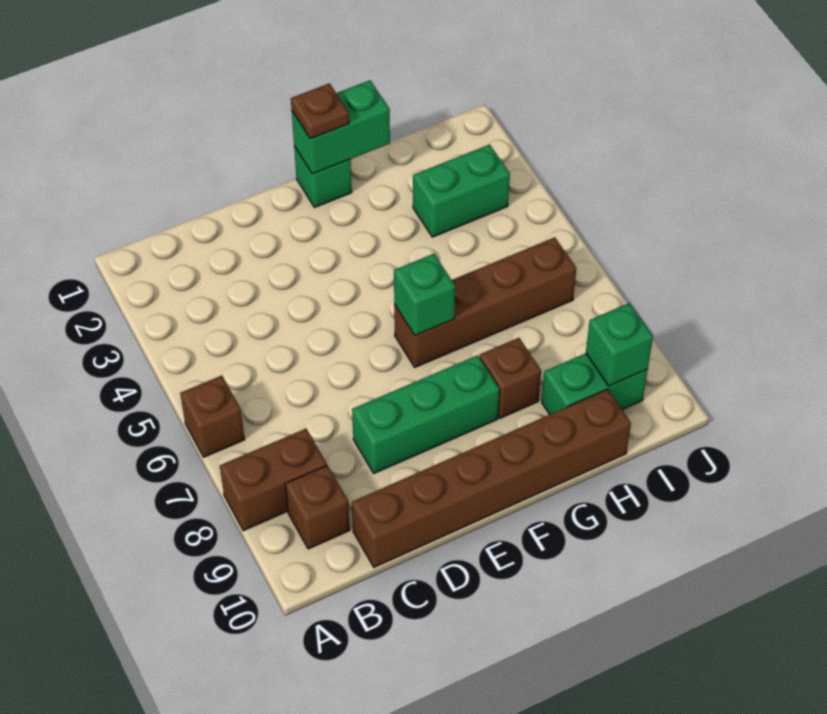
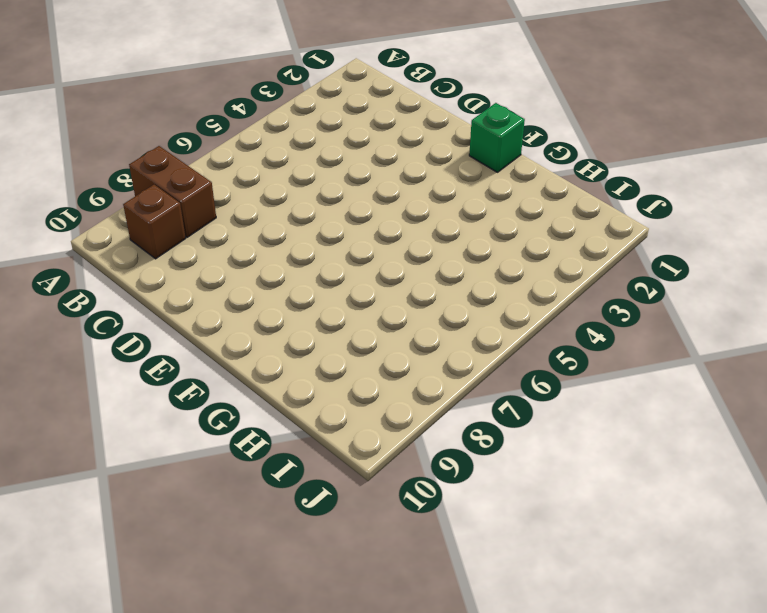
none -> brown 1x1 brick [180,376,245,457]
none -> brown 1x6 brick [352,389,631,567]
none -> green 1x3 brick [352,355,499,473]

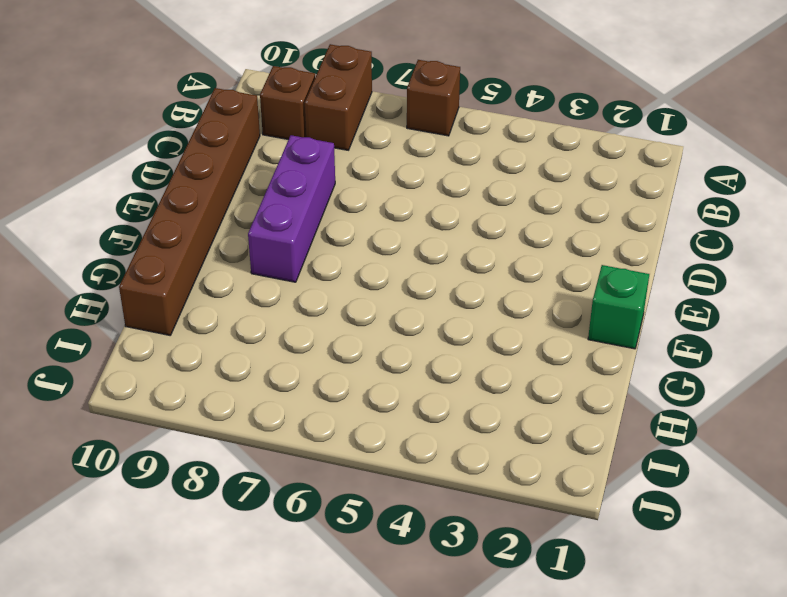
purple 1x3 brick [248,135,335,282] -> green 1x3 brick [352,355,499,473]
none -> brown 1x4 brick [394,237,576,367]
none -> brown 1x1 brick [480,338,541,419]
none -> green 1x2 brick [413,145,510,237]

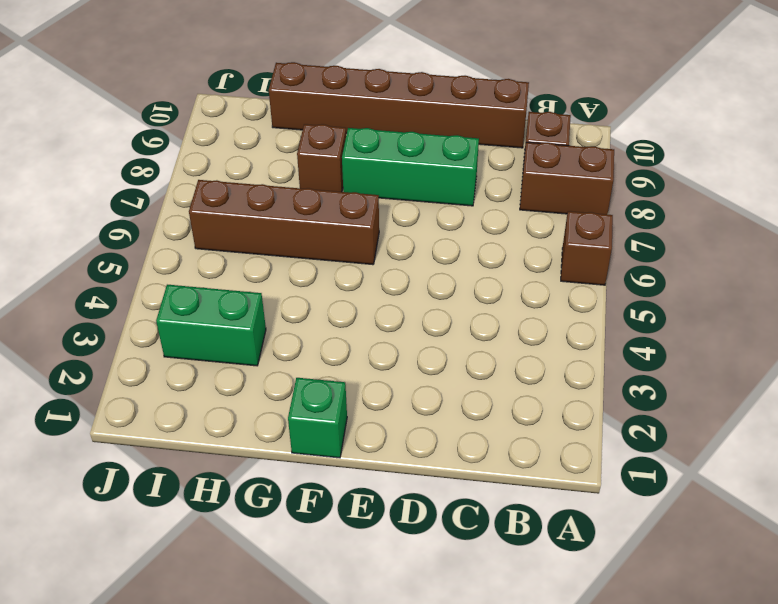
none -> green 1x2 brick [542,353,648,415]
none -> green 1x2 brick [292,80,390,174]
none -> green 1x1 brick [394,254,455,336]

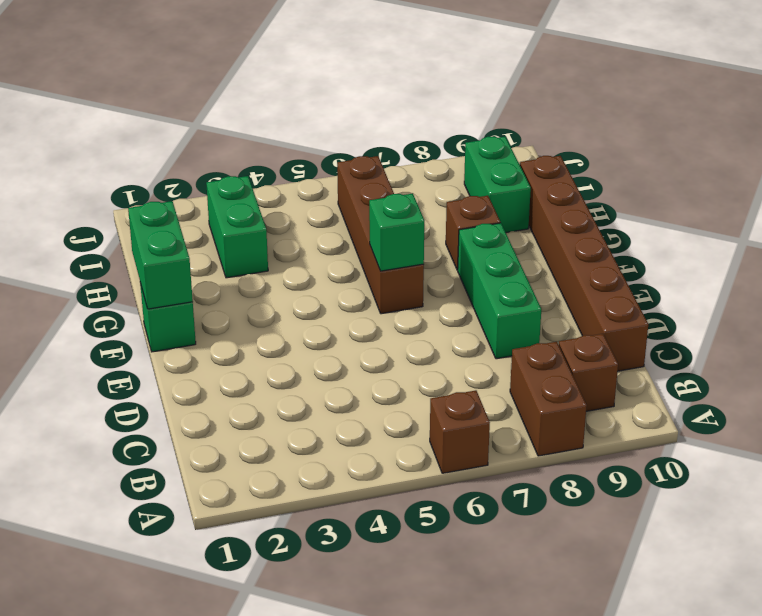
none -> green 1x1 brick [586,303,653,386]
none -> brown 1x1 plate [291,83,349,139]

